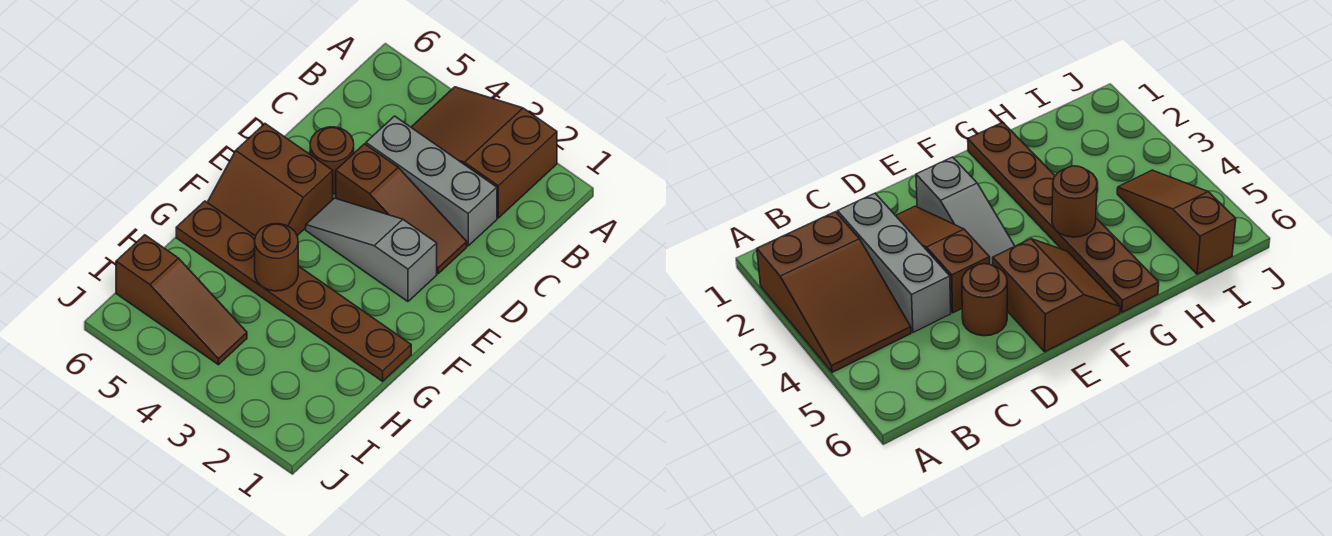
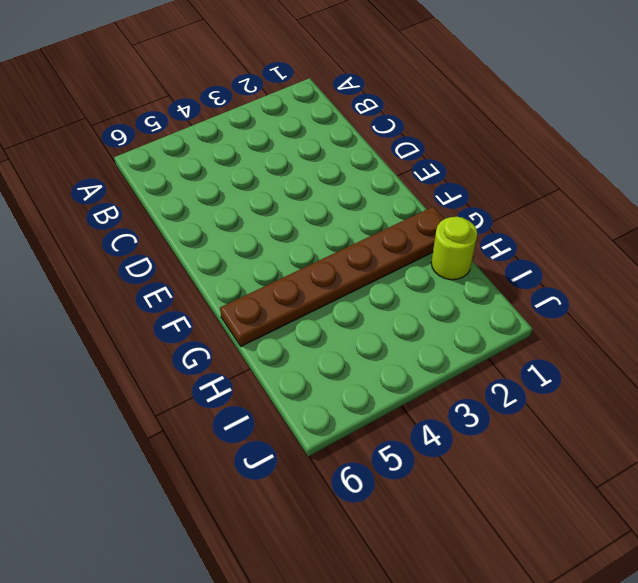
lime 1x1 round brick [431,217,477,280] -> none
none -> brown 2x3 slope [411,87,557,218]
none -> grey 1x3 brick [366,116,497,246]

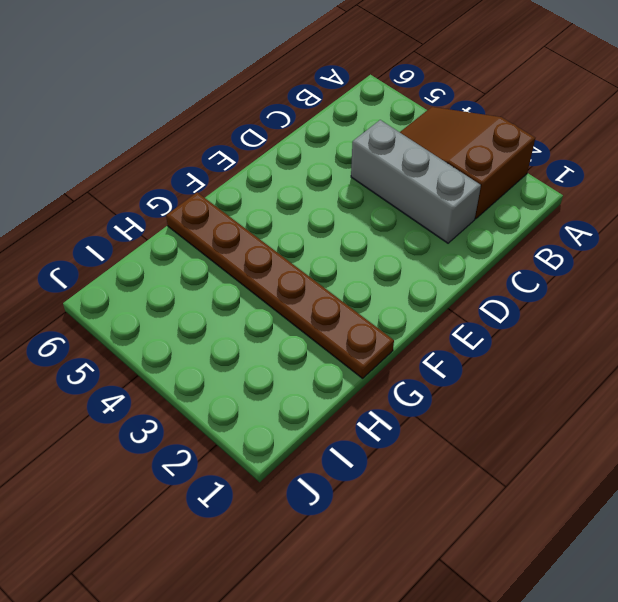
none -> brown 1x3 slope [336,144,467,274]
none -> brown 1x1 round brick [310,127,354,194]

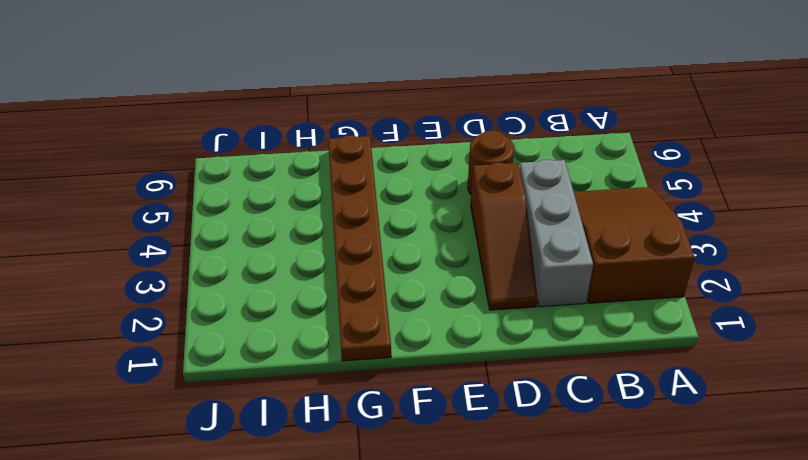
none -> grey 1x3 slope [306,198,437,301]
none -> brown 2x2 slope [207,124,333,236]

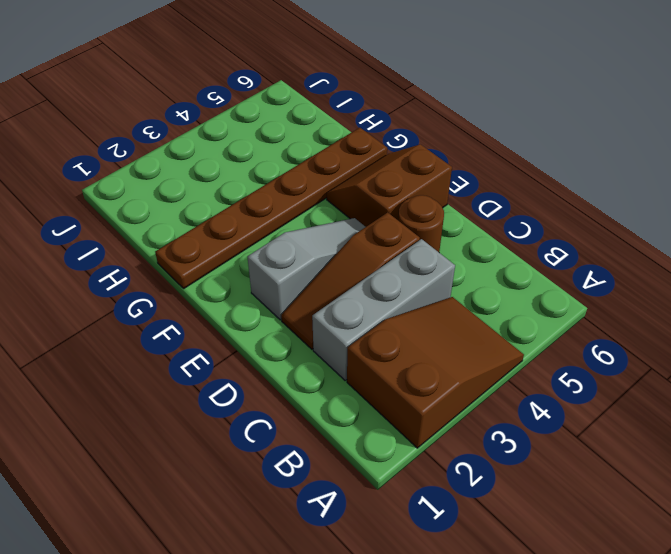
none -> brown 1x3 slope [116,235,247,365]
none -> brown 1x1 round brick [255,224,298,291]

